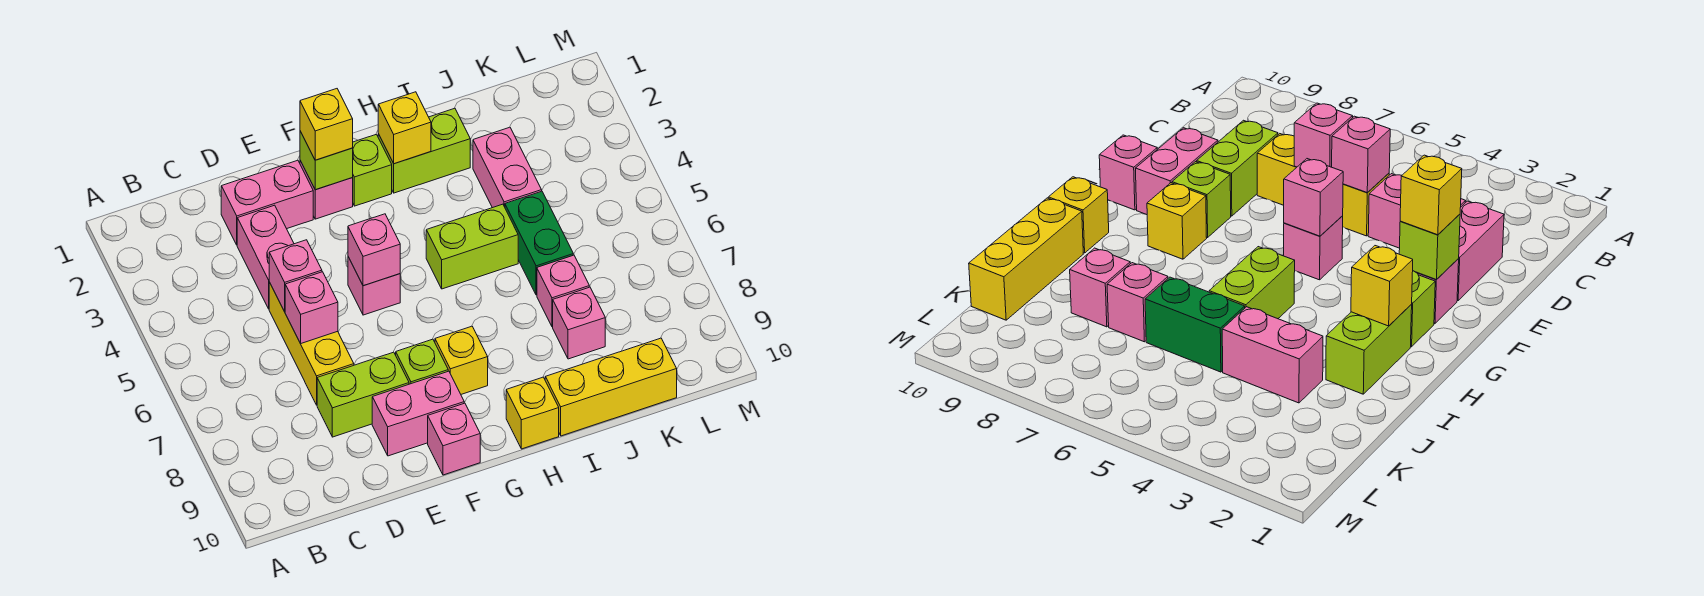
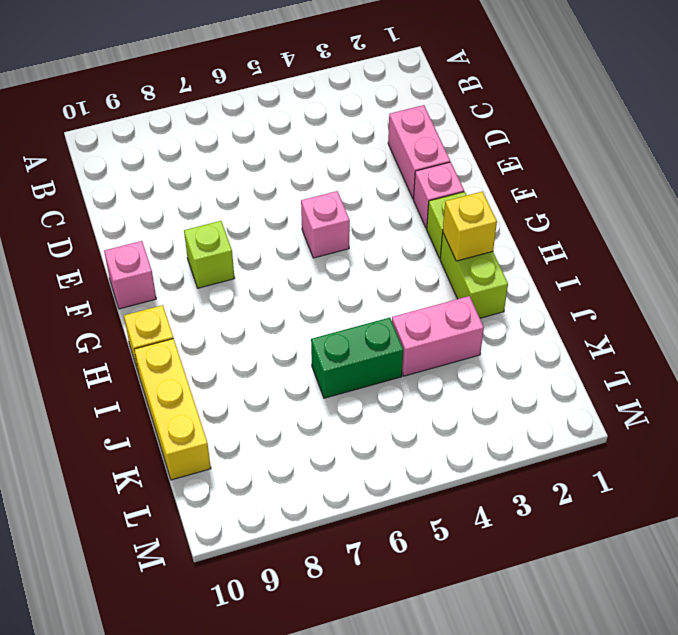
none -> pink 1x2 brick [237,205,294,309]
none -> yellow 1x3 brick [269,282,354,405]
none -> lime 1x2 brick [317,352,409,437]

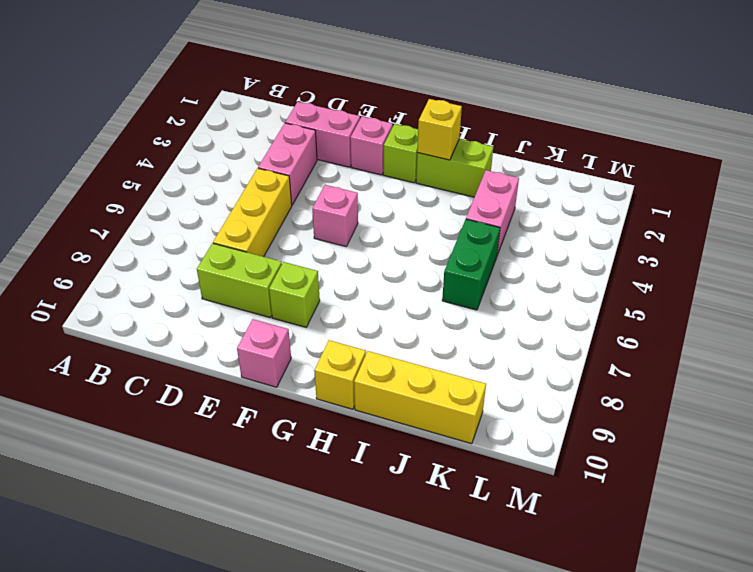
none -> pink 1x2 brick [372,371,464,456]
none -> yellow 1x1 brick [435,326,488,394]
none -> lime 1x2 brick [426,204,518,289]

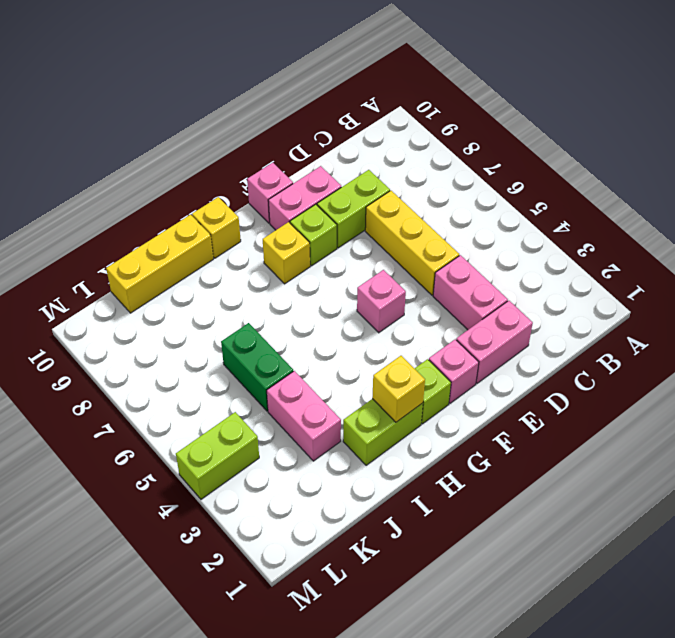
lime 1x2 brick [176,412,259,499] -> lime 1x2 brick moved to [426,204,518,289]
none -> pink 1x1 brick [537,255,589,327]
none -> pink 1x1 brick [553,287,605,359]
none -> pink 1x1 brick [269,240,322,311]

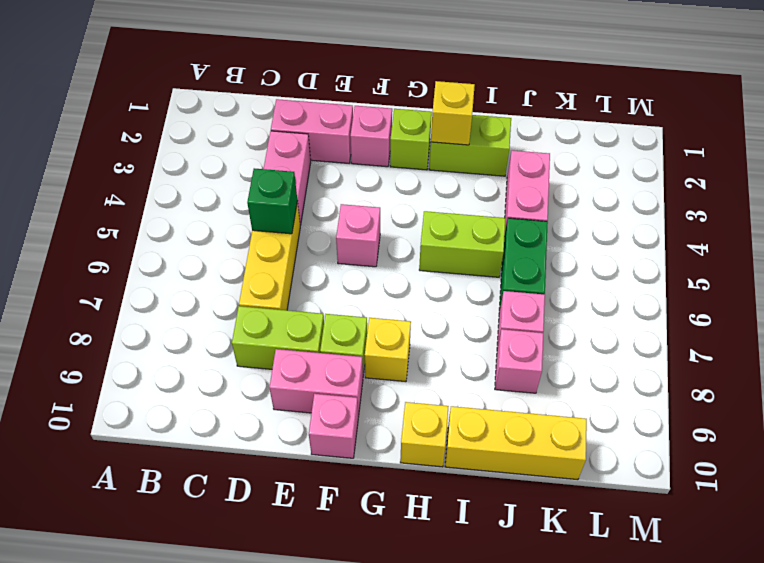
green 1x1 brick [247,168,297,234] -> pink 1x1 brick [269,240,322,311]
none -> pink 1x1 brick [285,272,338,343]
none -> lime 1x1 brick [300,131,353,190]
none -> pink 1x1 brick [348,214,400,286]

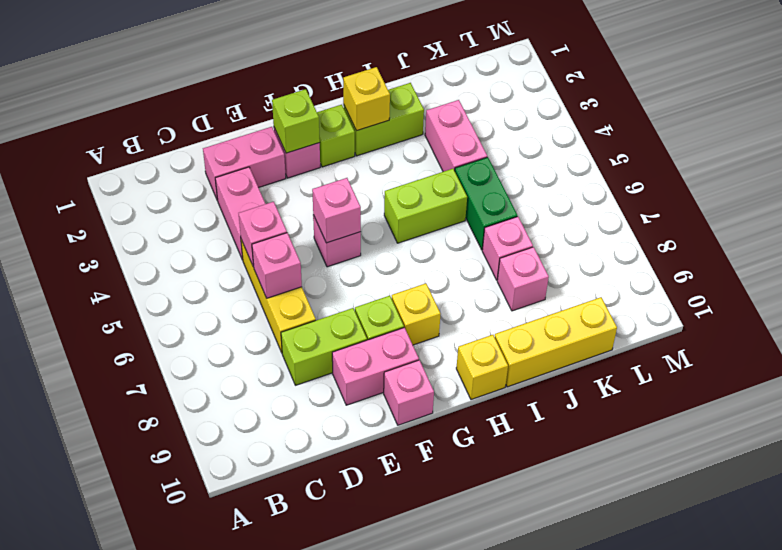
none -> yellow 1x1 brick [300,89,353,160]

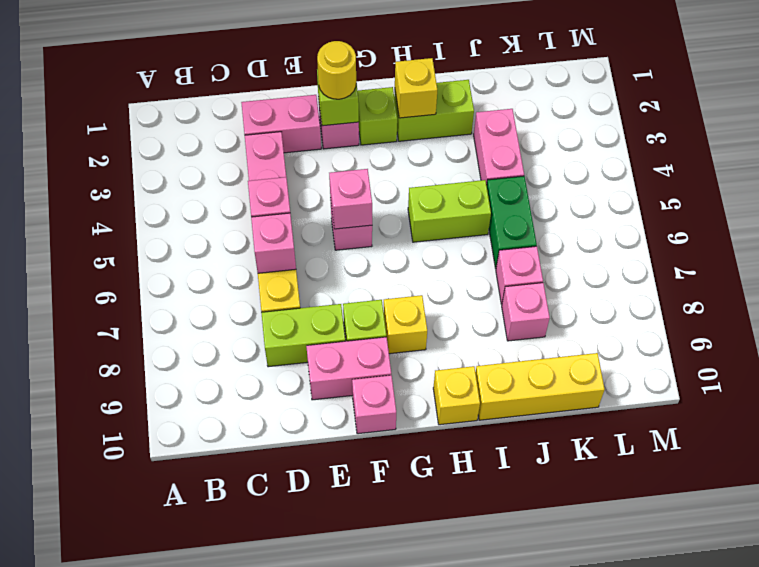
yellow 1x1 round brick [317,41,356,99] -> yellow 1x1 brick [300,89,353,160]

